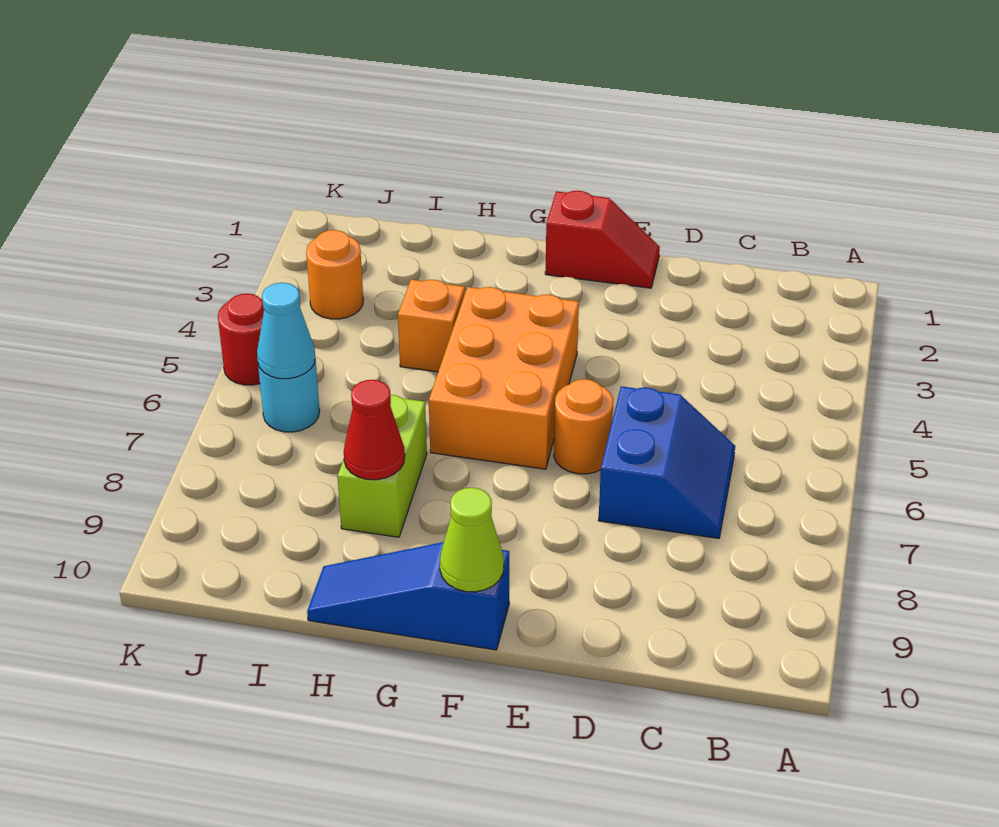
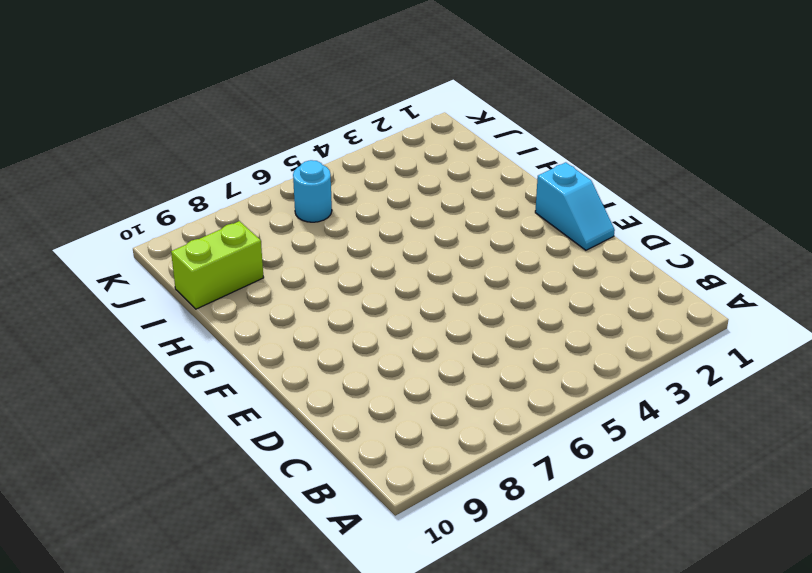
cyan 1x2 slope [535,162,615,250] -> red 1x2 slope [545,191,660,288]
lime 1x2 brick [171,221,264,309] -> lime 1x2 brick moved to [338,395,427,537]
none -> blue 2x2 slope [598,386,735,538]
none -> orange 1x1 round brick [554,379,613,474]
none -> orange 2x3 brick [429,287,579,469]

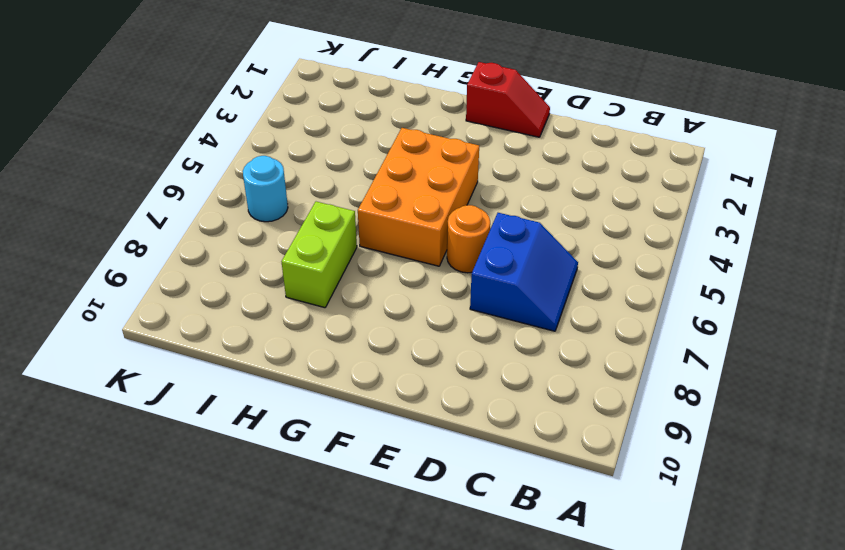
none -> blue 1x3 slope [307,542,509,650]
none -> orange 1x1 brick [398,280,465,372]
none -> orange 1x1 round brick [306,230,363,319]

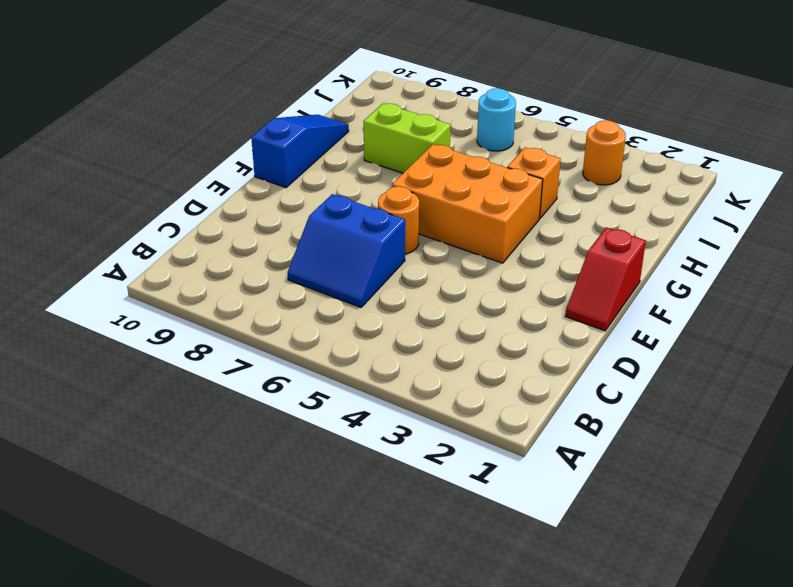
none -> red 1x1 round brick [218,294,264,385]
none -> lime 1x1 cone [440,488,504,592]
none -> red 1x1 cone [344,380,405,480]

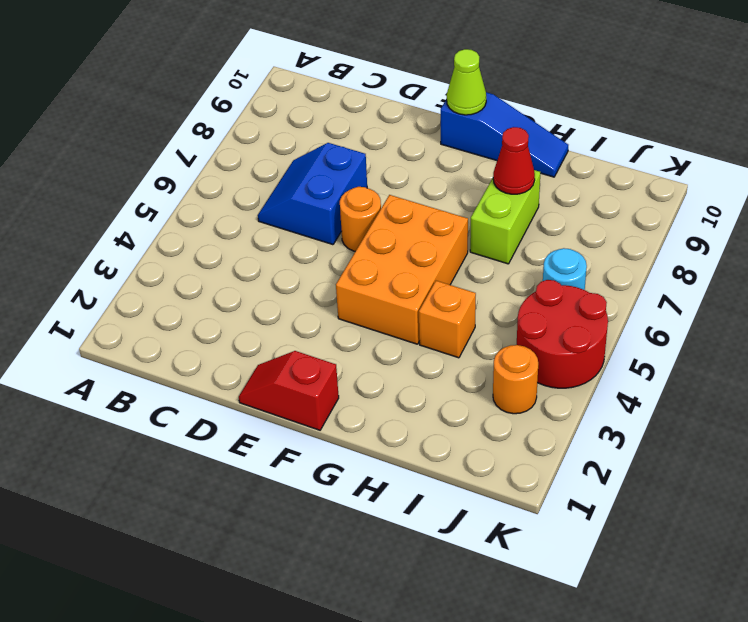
red 2x2 round brick [517,280,608,388] -> red 1x1 round brick [218,294,264,385]
none -> cyan 1x1 cone [257,283,315,379]

